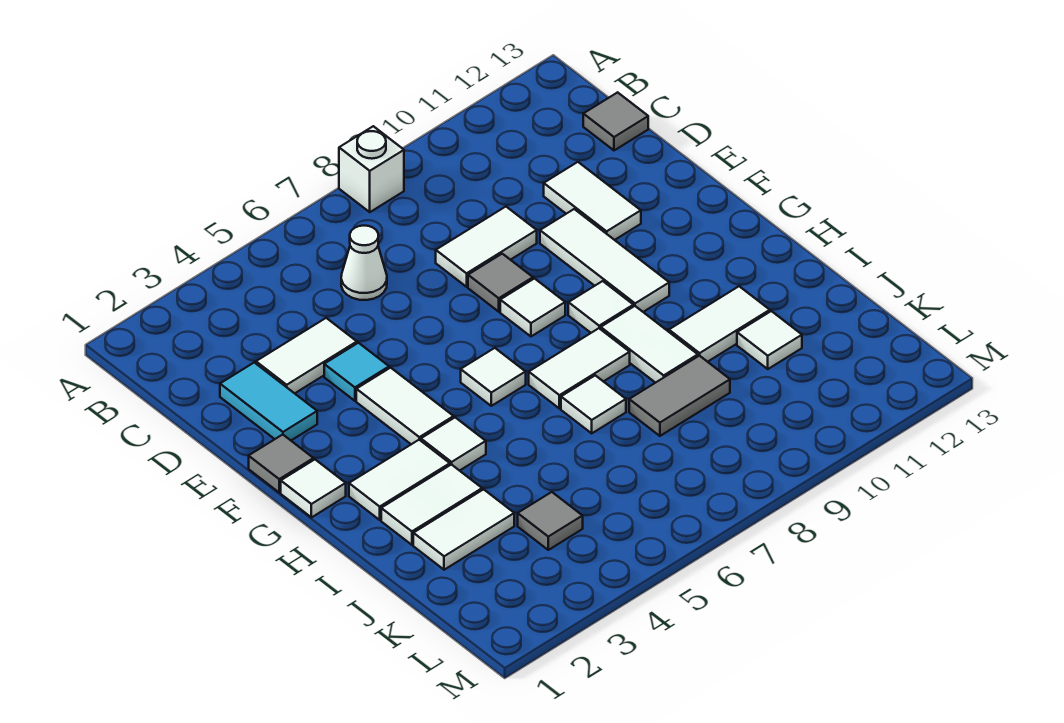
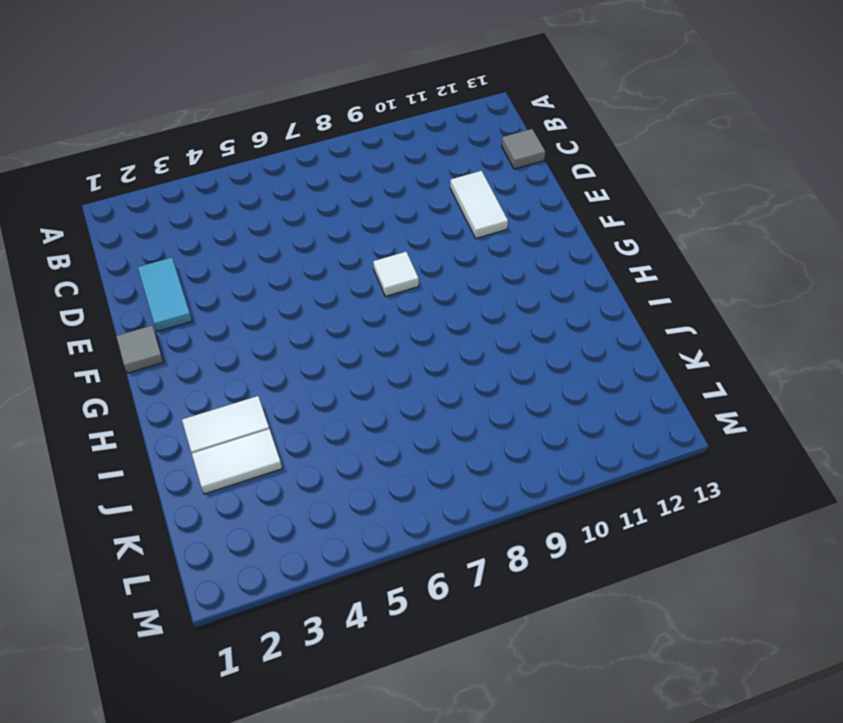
none -> white 1x1 brick [339,126,404,212]
none -> white 1x1 cone [341,225,387,300]
none -> white 1x2 tile [256,318,357,393]

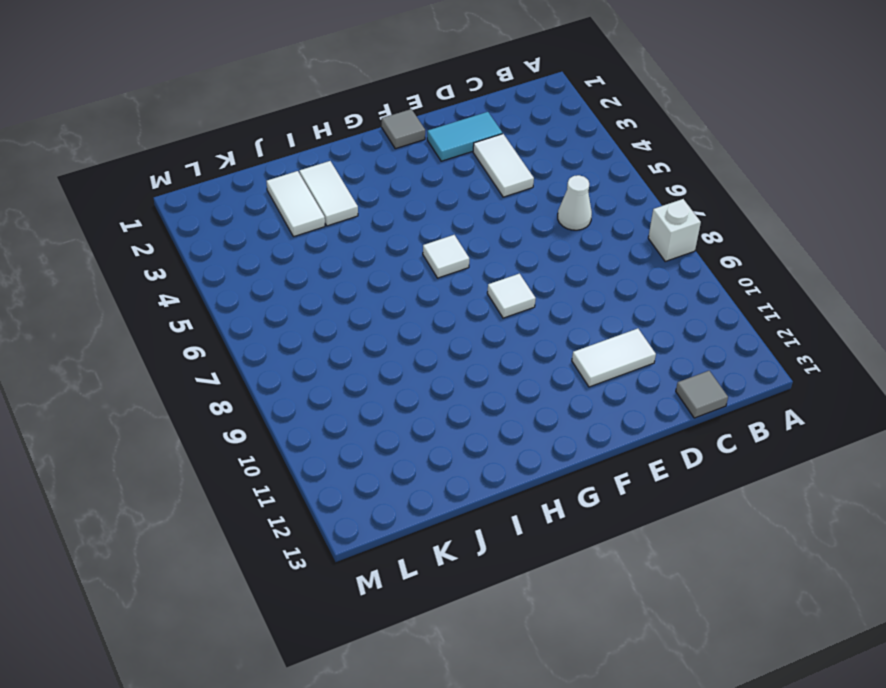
none -> white 1x2 tile [436,207,537,287]
none -> cyan 1x1 tile [324,343,389,401]
none -> grey 1x1 tile [468,254,533,312]

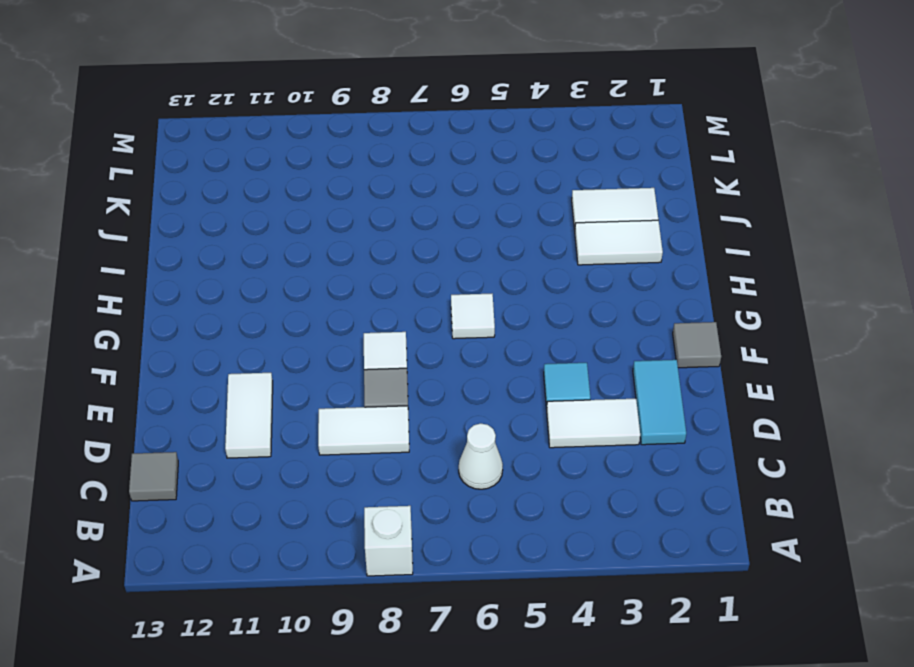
none -> white 1x3 tile [540,209,669,312]
none -> white 1x2 tile [356,368,454,444]
none -> white 1x1 tile [281,460,346,517]

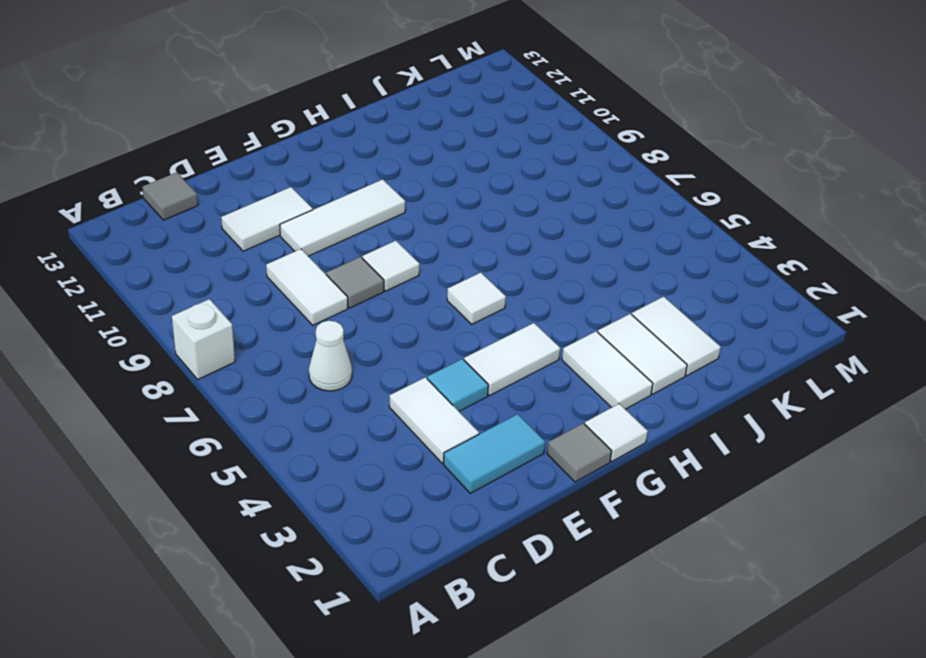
none -> white 1x1 tile [568,281,633,333]
none -> white 1x1 tile [421,418,486,471]
none -> white 1x2 tile [529,328,630,409]

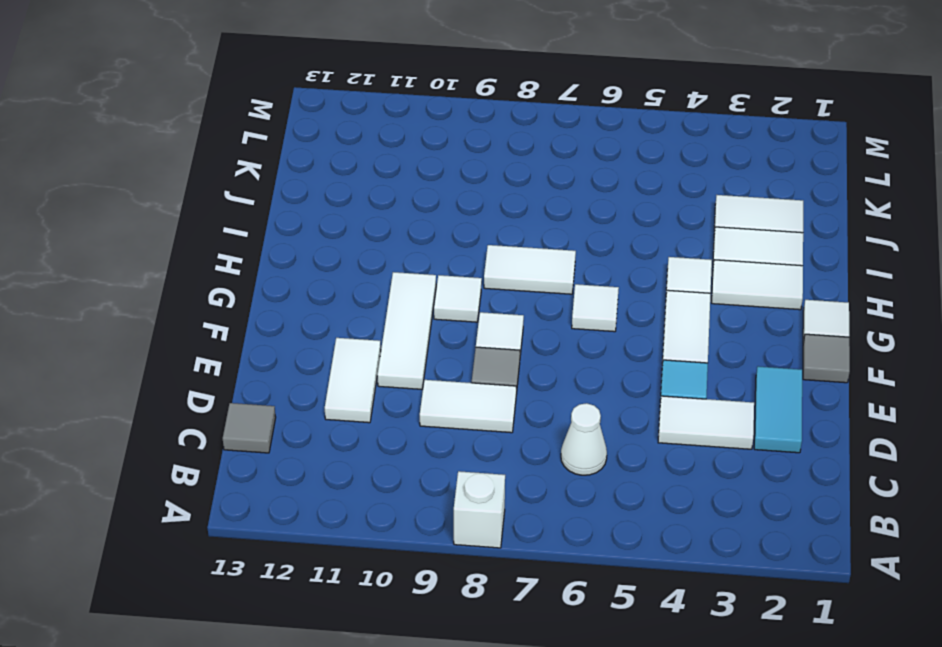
none -> white 1x2 tile [601,306,698,383]
none -> white 1x1 tile [561,375,626,433]
none -> white 1x2 tile [669,286,770,362]

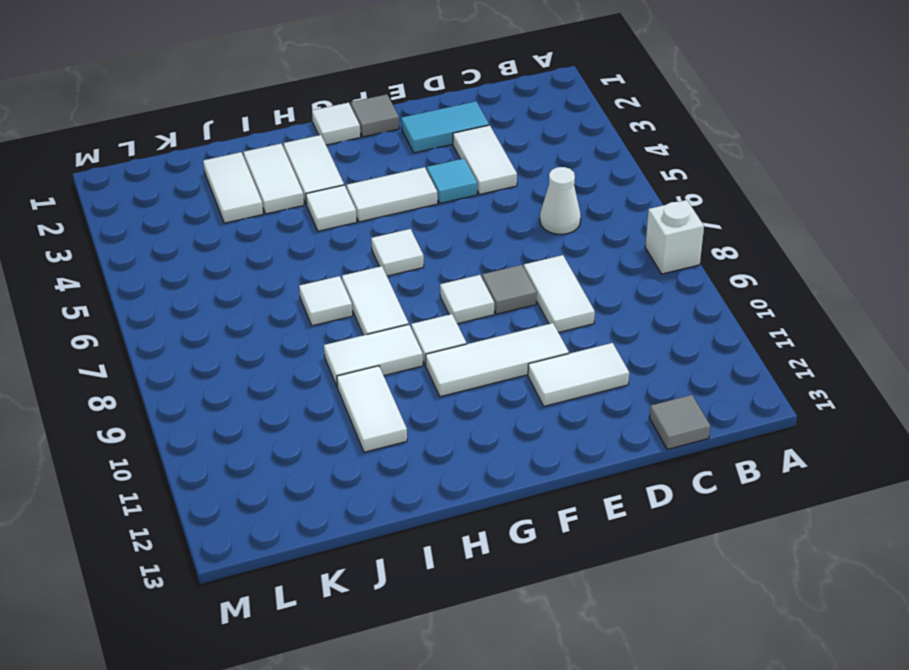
none -> grey 1x2 tile [629,356,730,436]
none -> white 1x1 tile [737,311,802,369]
none -> grey 1x1 tile [518,492,583,550]

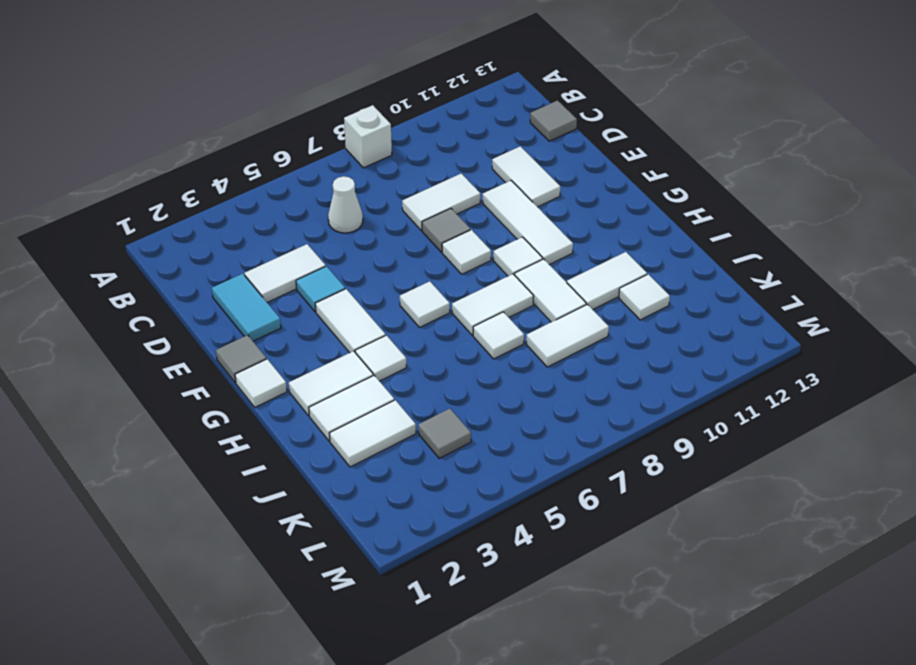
white 1x2 tile [526,304,609,367] -> grey 1x2 tile [629,356,730,436]

